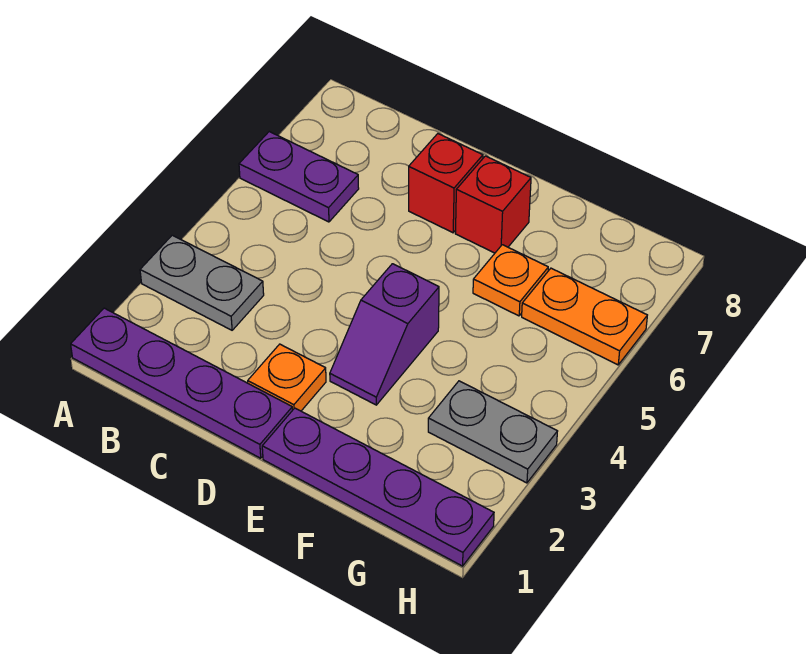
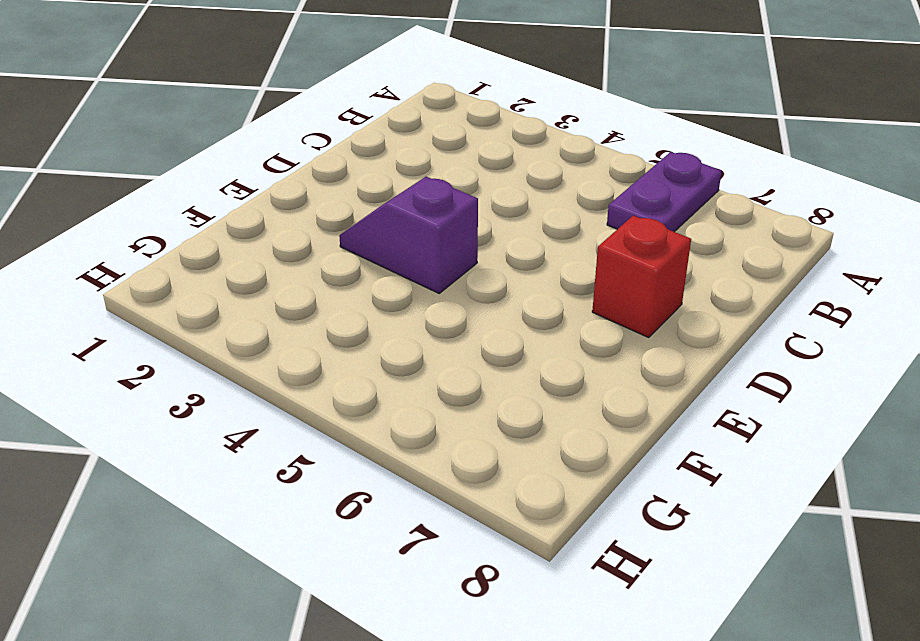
none -> purple 1x4 plate [71,308,292,458]
none -> grey 1x2 plate [140,235,264,330]

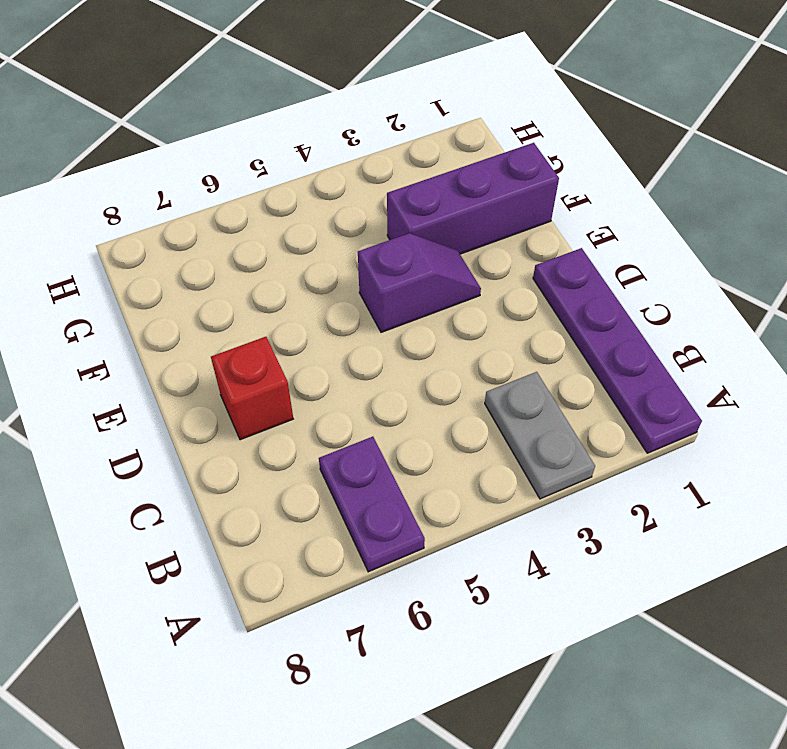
purple 1x3 brick [387,143,559,254] -> purple 1x4 plate [262,408,494,566]
none -> orange 1x1 plate [248,344,326,411]
none -> red 1x1 brick [455,156,531,253]

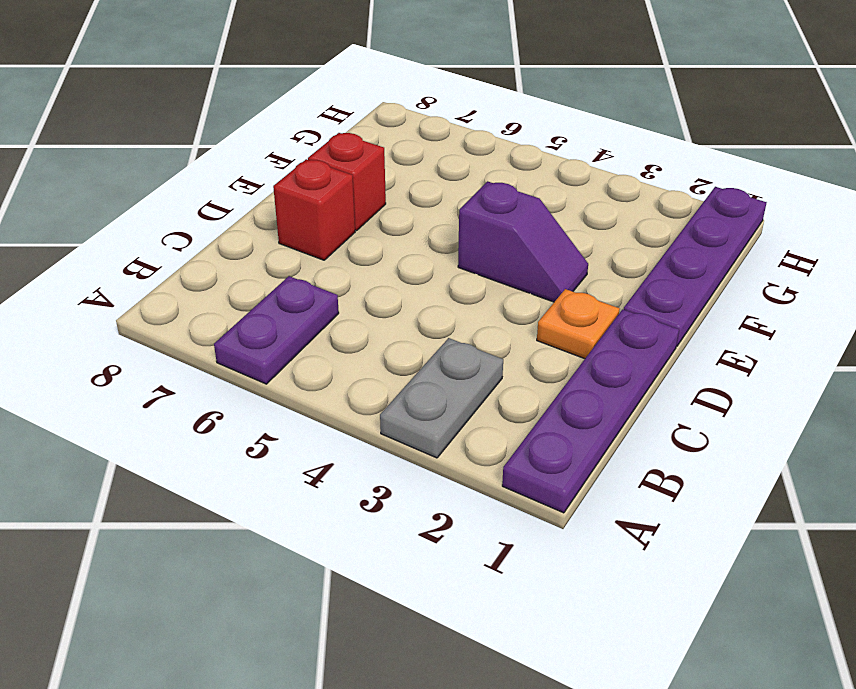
none -> orange 1x1 plate [473,245,548,316]
none -> grey 1x2 plate [428,381,558,483]

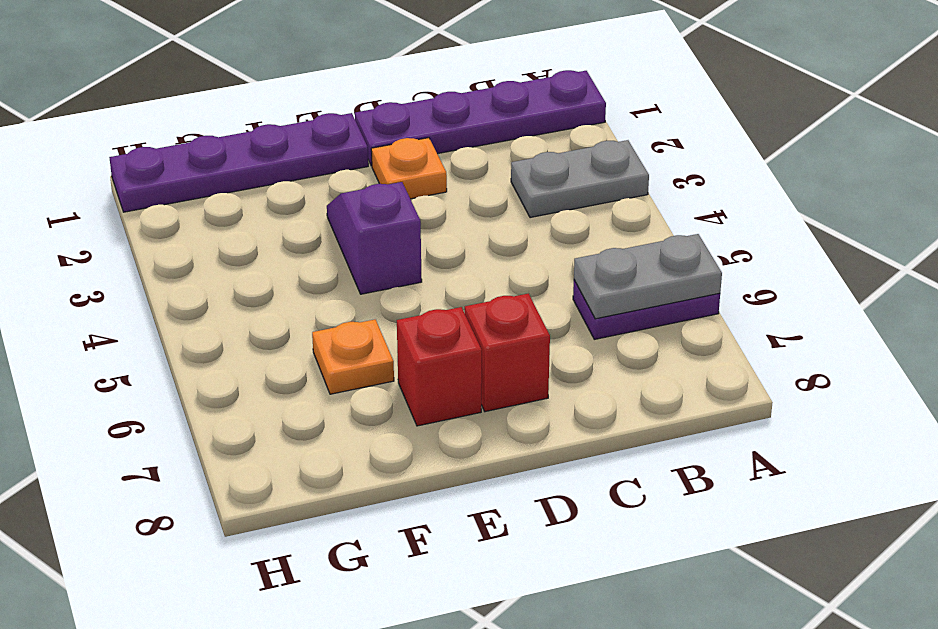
grey 1x2 plate [574,234,722,319] -> grey 1x2 plate moved to [428,381,558,483]
none -> orange 1x2 plate [522,268,647,365]

